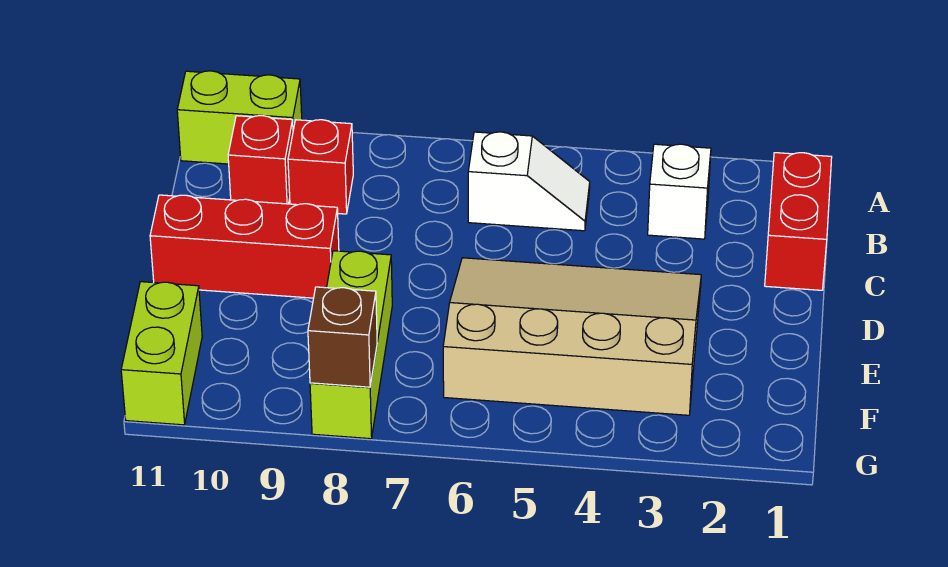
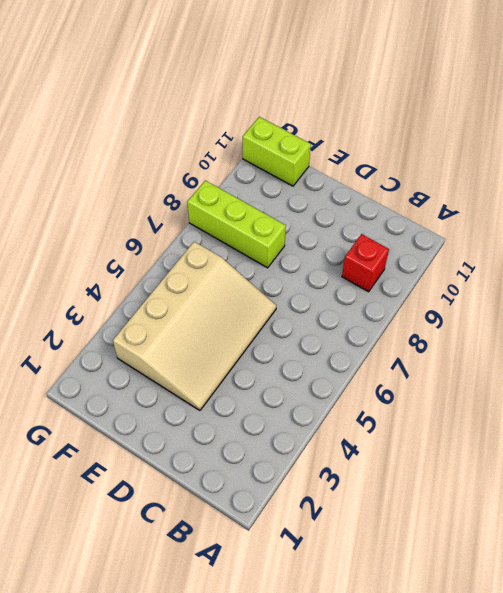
none -> lime 1x2 brick [177,71,302,164]
none -> red 1x2 brick [765,153,832,290]

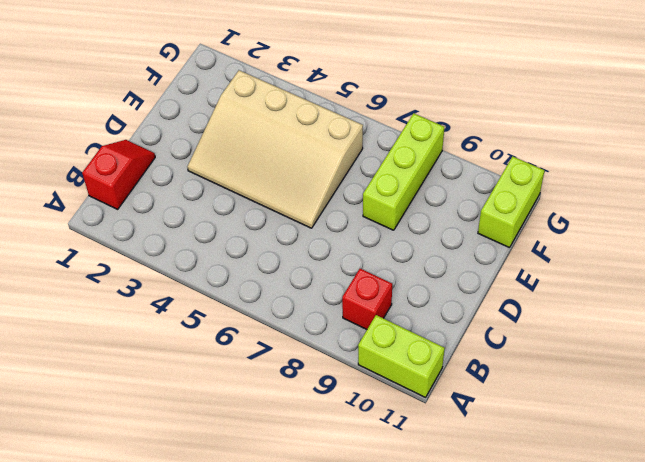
red 1x2 slope [82,140,155,209] -> red 1x2 brick [765,153,832,290]
none -> white 1x1 brick [648,144,711,239]
none -> white 1x2 slope [468,132,590,231]

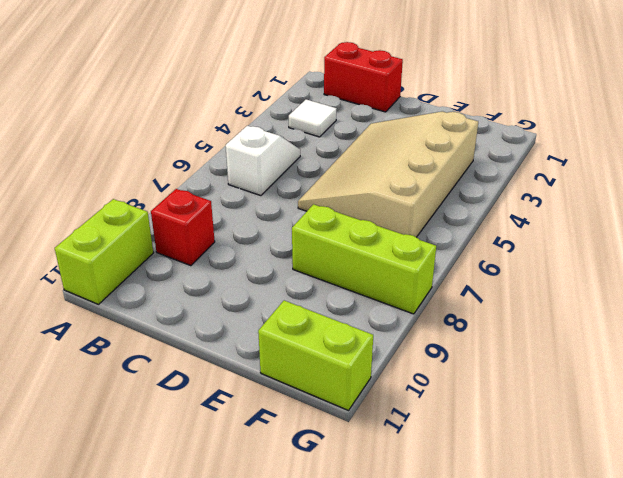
white 1x1 tile [289,100,336,137] -> white 1x1 brick [648,144,711,239]
none -> red 1x1 brick [228,116,293,204]
none -> red 1x3 brick [150,195,339,298]

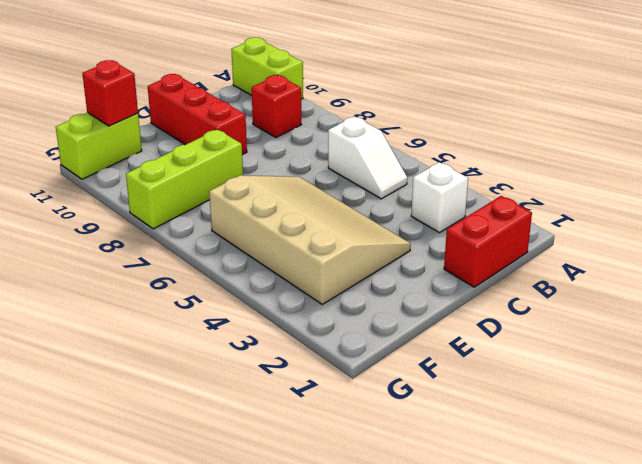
red 1x1 brick [82,60,138,126] -> red 1x1 brick moved to [228,116,293,204]
none -> brown 1x1 brick [308,287,377,387]

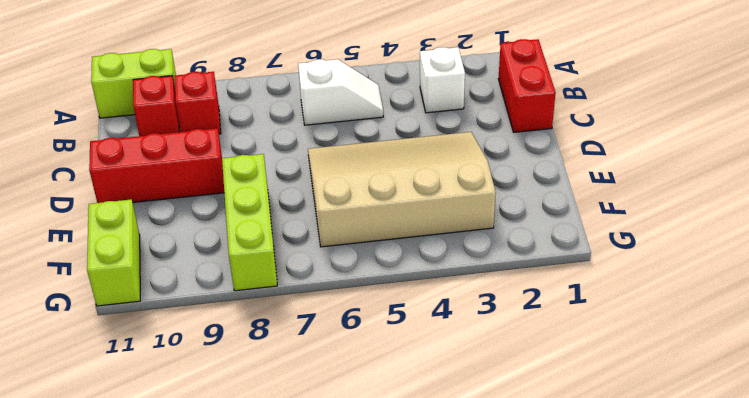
none -> brown 1x1 brick [308,287,377,387]

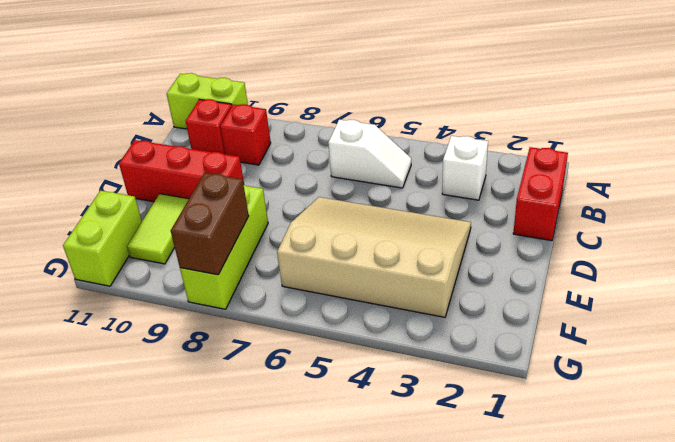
lime 1x2 tile [127,194,189,264] -> none
brown 1x2 brick [171,173,249,275] -> brown 1x1 brick [308,287,377,387]

